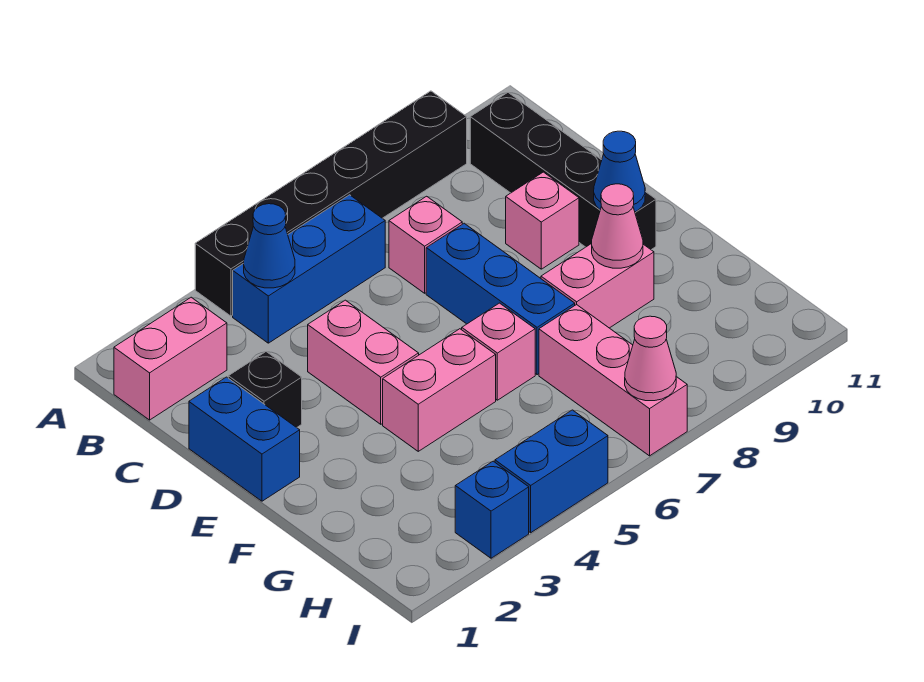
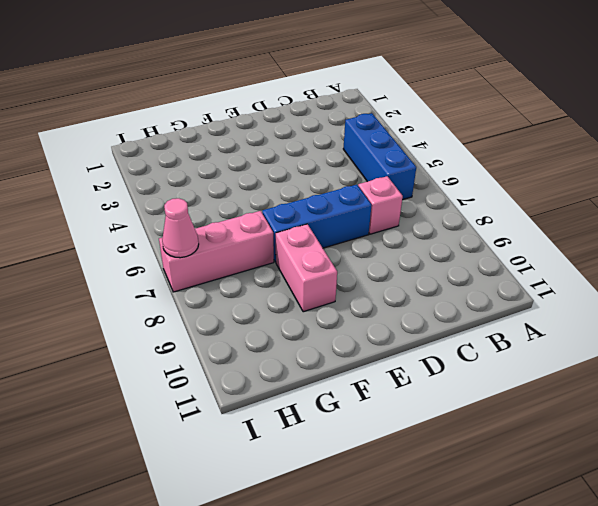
none -> black 1x6 brick [195,91,467,316]
none -> pink 1x2 brick [114,297,227,420]
none -> black 1x4 brick [470,93,656,250]

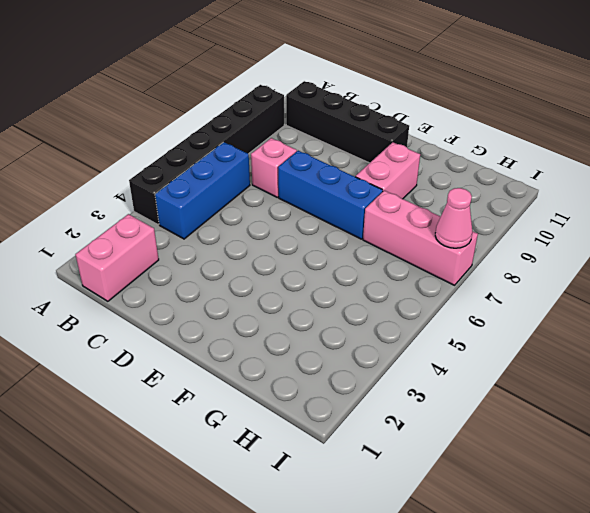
none -> blue 1x2 brick [189,377,300,501]
none -> black 1x1 brick [228,352,302,428]
none -> pink 1x2 brick [308,300,419,424]

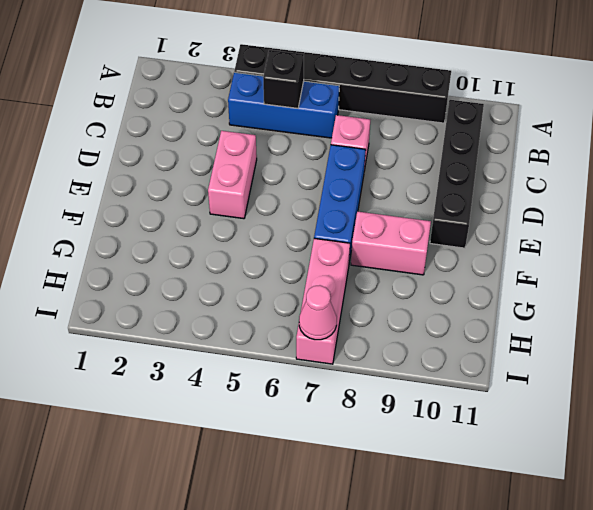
black 1x1 brick [263,50,304,108] -> black 1x1 brick moved to [228,352,302,428]
none -> pink 1x2 brick [114,297,227,420]
none -> blue 1x2 brick [189,377,300,501]
none -> pink 1x1 brick [506,172,579,269]

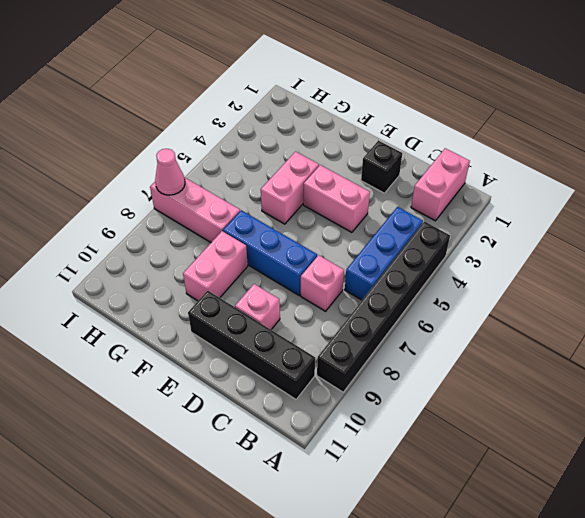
none -> blue 1x2 brick [189,377,300,501]
none -> pink 1x1 brick [461,303,535,400]
none -> blue 1x1 brick [455,461,529,558]

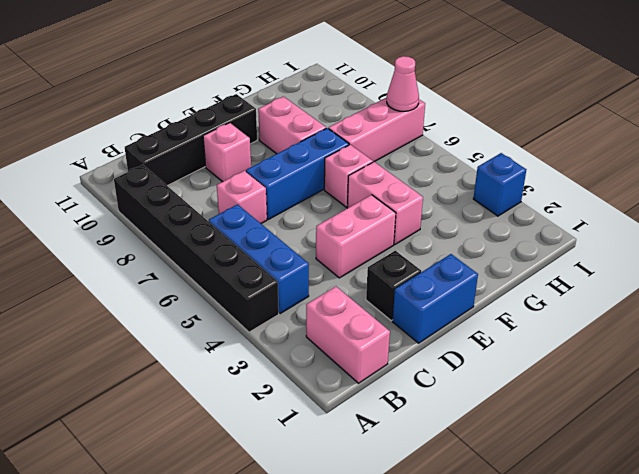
none -> blue 1x2 brick [495,410,608,533]
none -> blue 1x1 cone [244,204,295,288]
none -> blue 1x1 cone [594,131,645,212]

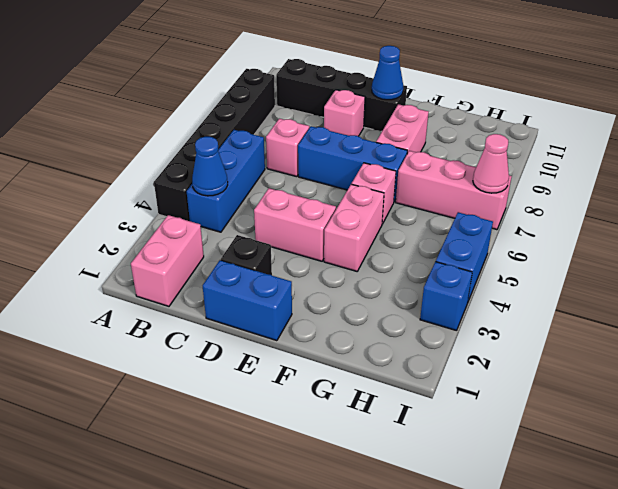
none -> pink 1x1 cone [592,184,643,268]

